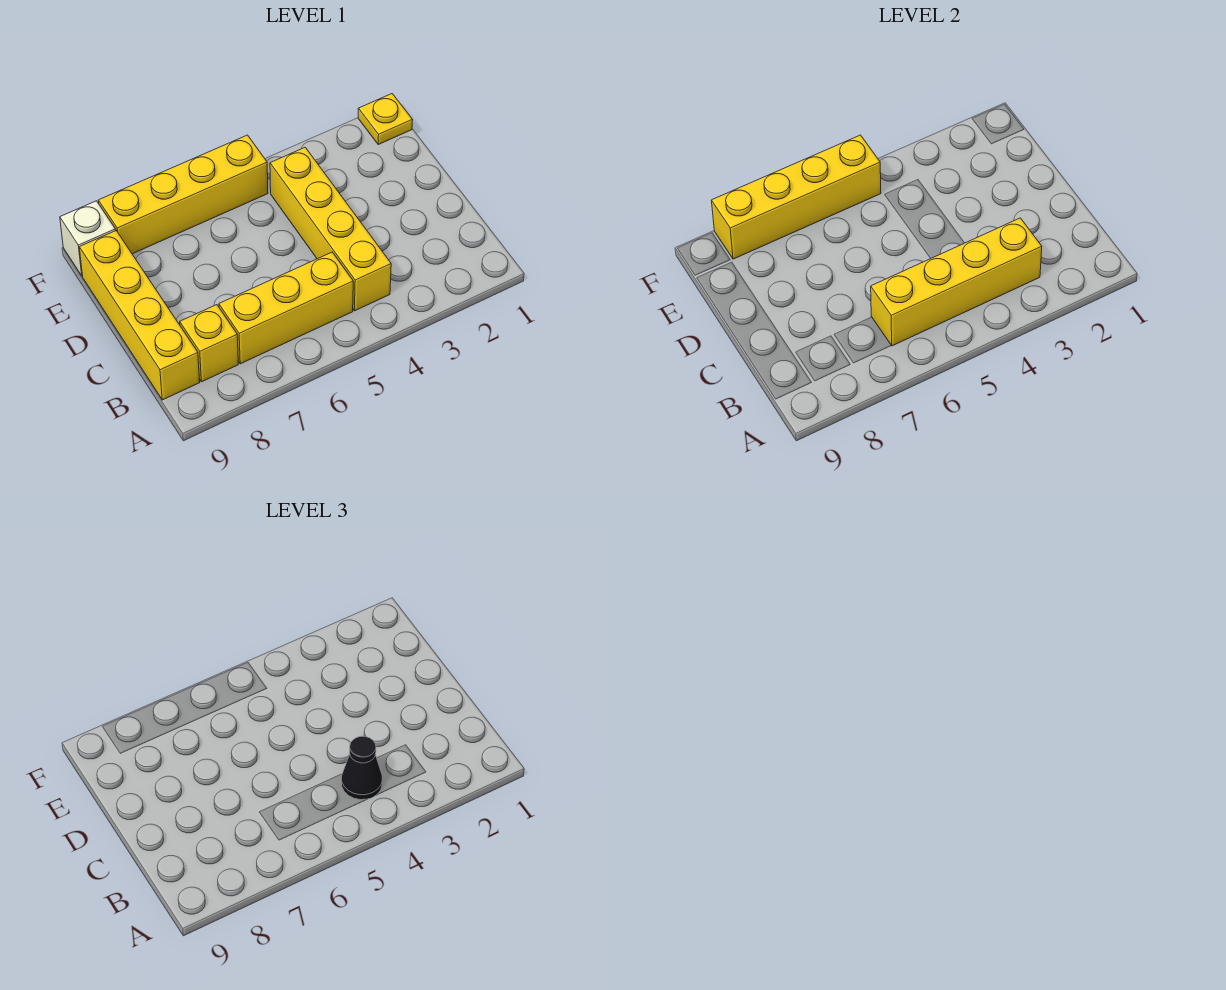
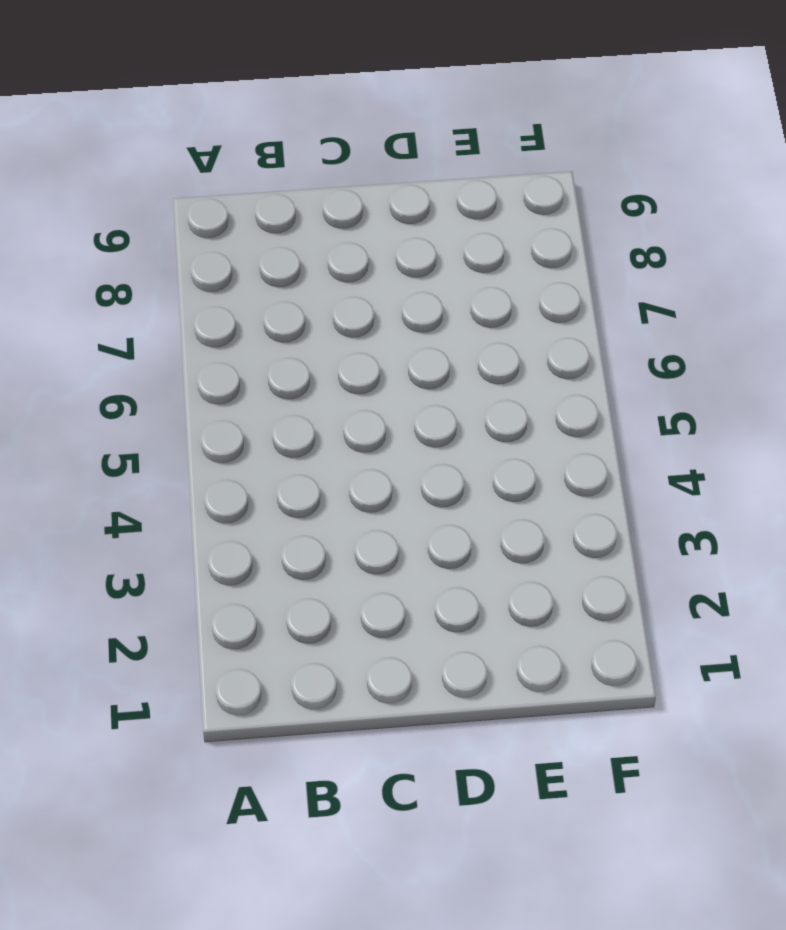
none -> yellow 1x4 brick [270,147,391,311]
none -> yellow 1x3 brick [219,252,353,364]

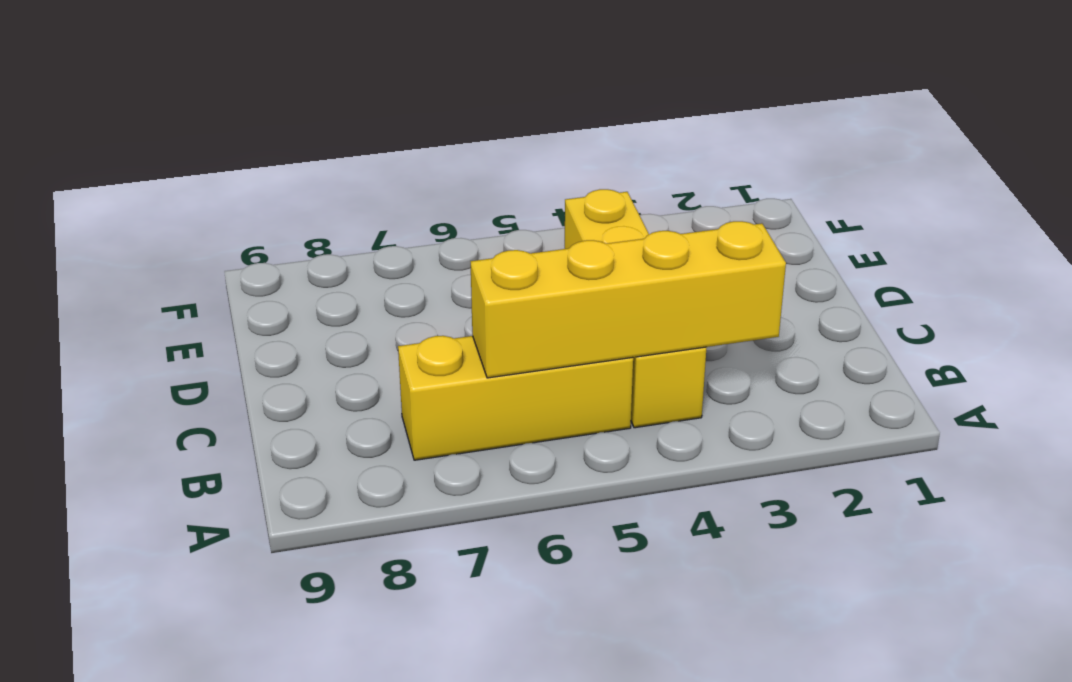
none -> yellow 1x1 brick [180,305,238,382]
none -> yellow 1x4 brick [79,231,200,400]

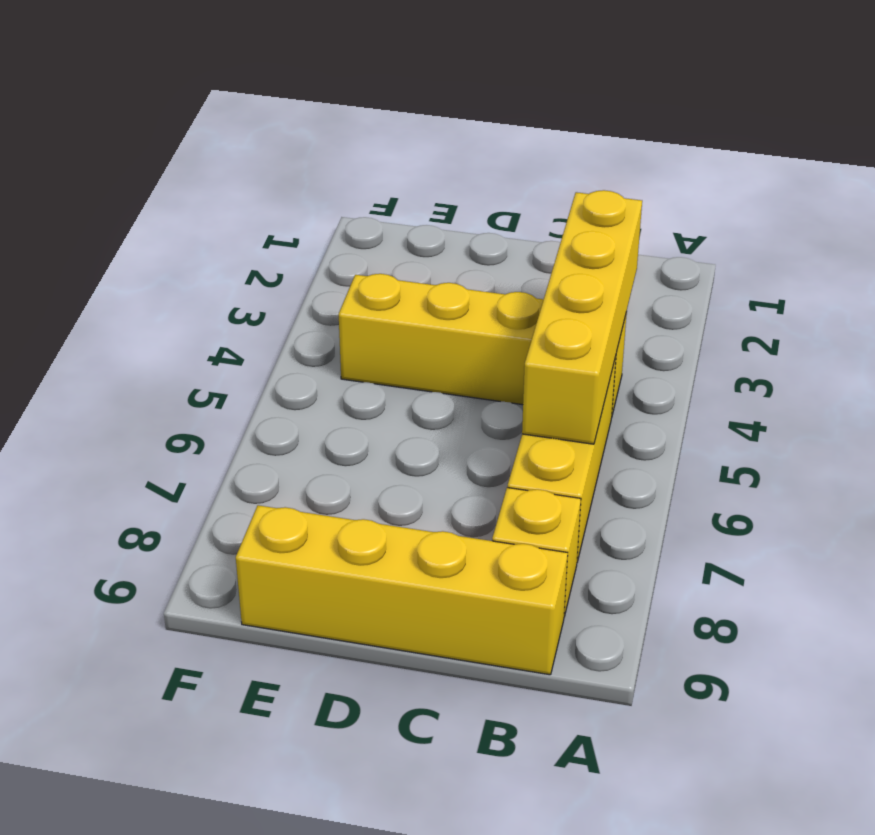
none -> yellow 1x1 plate [358,94,412,144]
none -> yellow 1x4 brick [99,135,268,254]

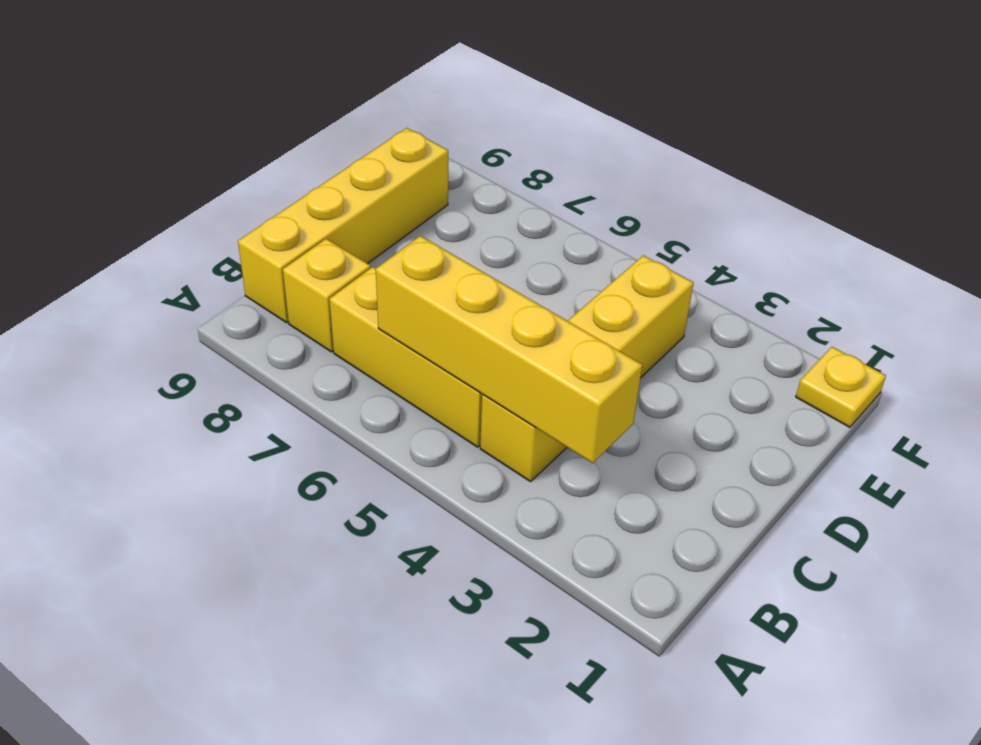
none -> yellow 1x4 brick [99,135,268,254]
none -> white 1x1 brick [60,201,116,276]

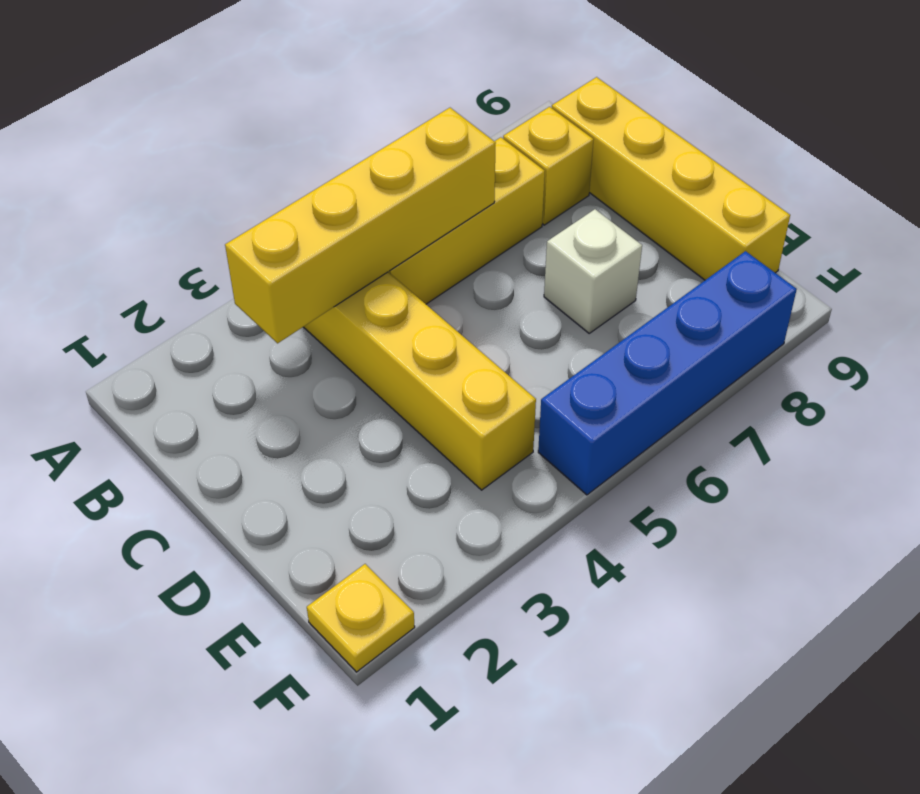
white 1x1 brick [544,209,642,333] -> white 1x1 brick moved to [60,201,116,276]
blue 1x4 brick [538,251,797,495] -> yellow 1x4 brick [99,135,268,254]
none -> yellow 1x4 brick [712,135,881,259]
none -> black 1x1 cone [341,736,382,800]

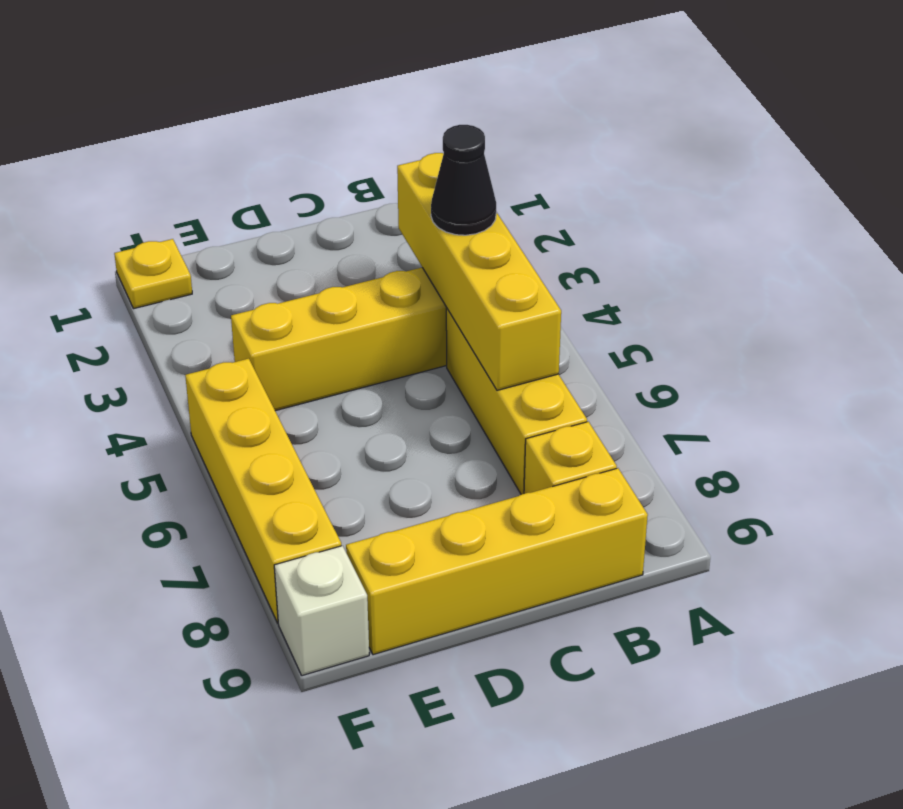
none -> yellow 1x4 brick [712,135,881,259]

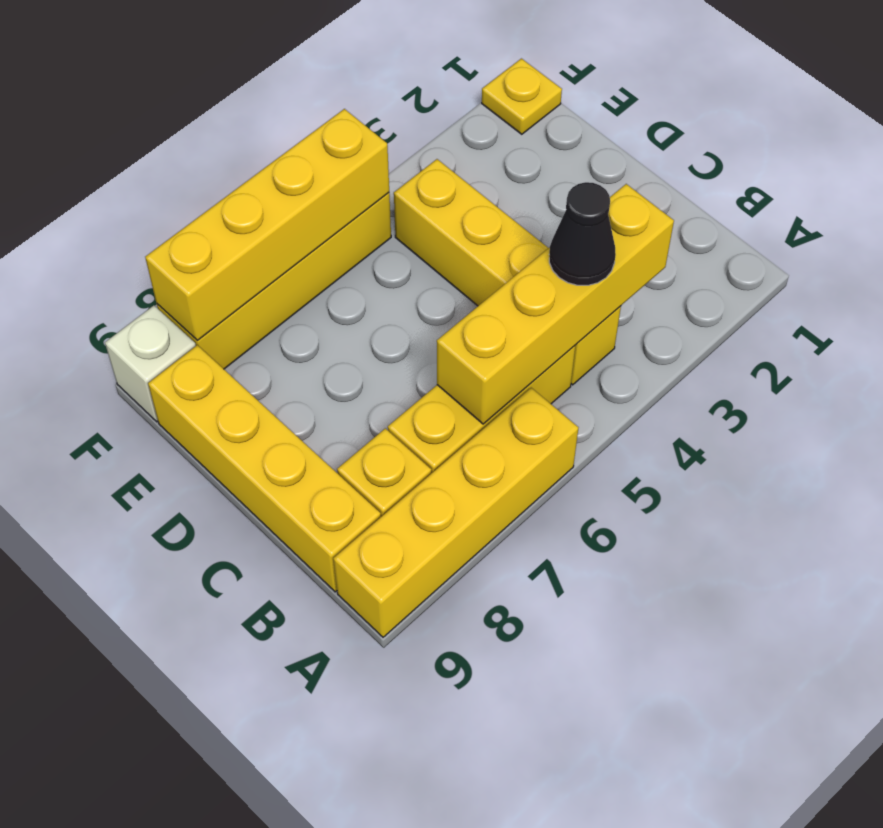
yellow 1x4 brick [333,388,578,637] -> none

